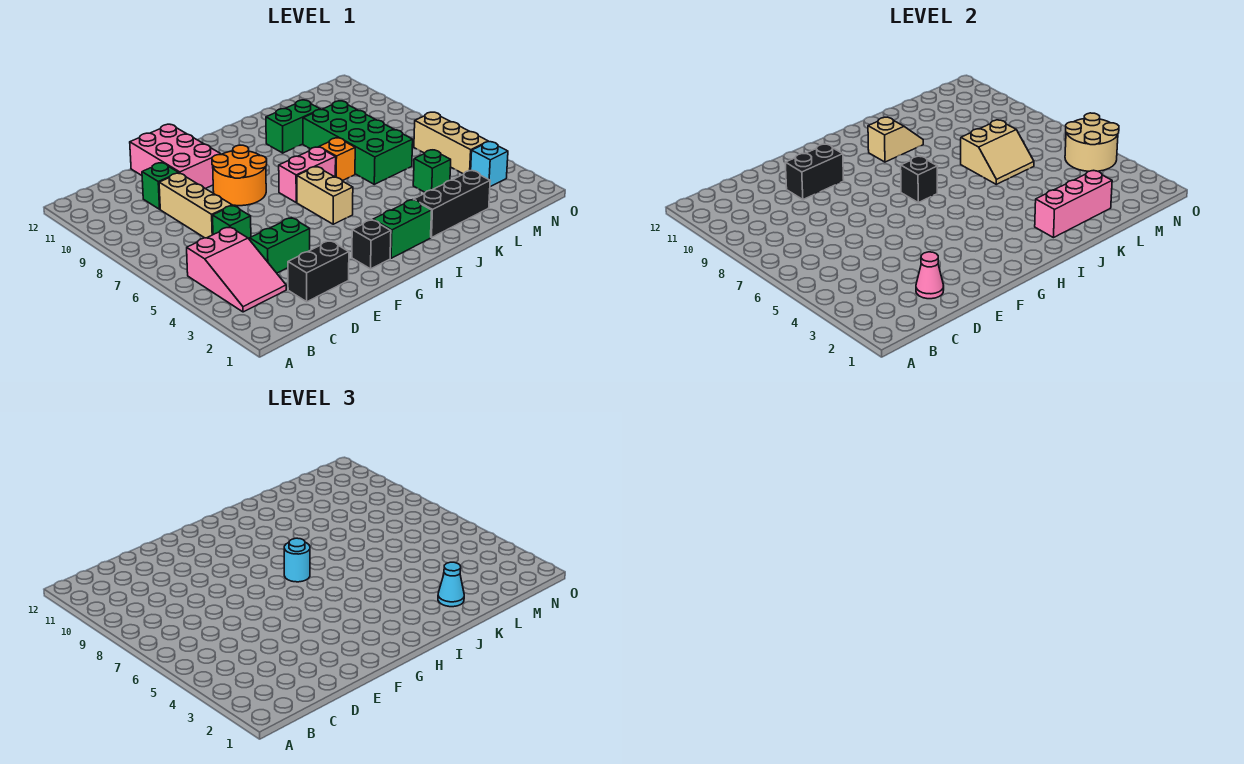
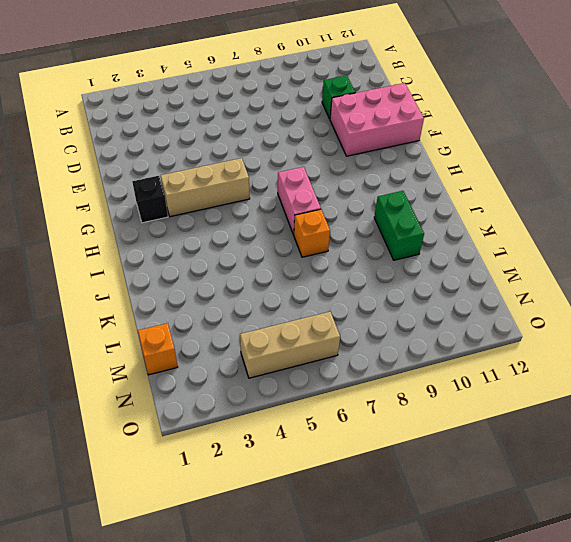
tan 1x3 brick [161,158,250,217] -> tan 1x3 brick moved to [159,173,232,238]
orange 1x1 brick [138,323,178,375] -> none
none -> pink 2x3 slope [187,227,286,312]
none -> black 1x2 brick [288,241,349,302]
none -> green 1x2 brick [250,218,310,273]

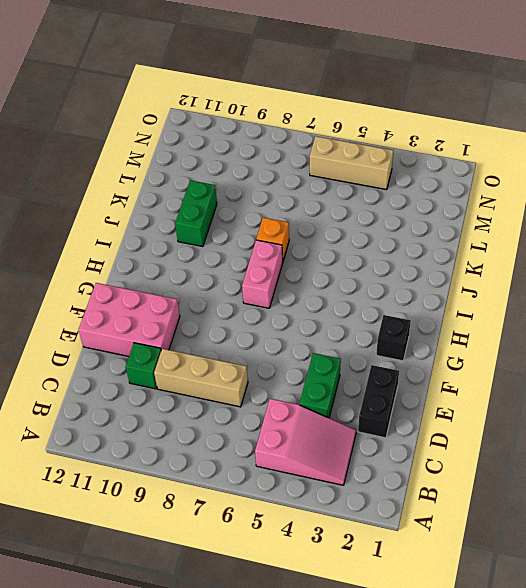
none -> green 1x1 brick [213,206,251,240]
none -> orange 2x2 round brick [212,145,267,206]
none -> green 1x2 brick [373,200,432,258]

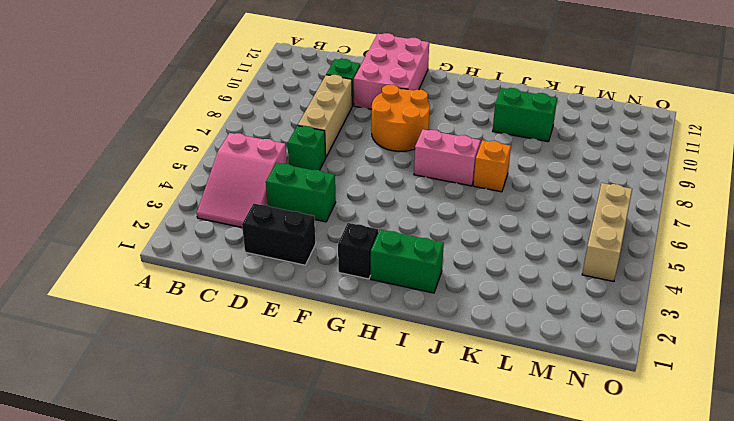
none -> tan 1x2 brick [297,167,353,224]
none -> black 1x3 brick [414,171,490,238]
none -> green 2x4 brick [303,101,413,184]

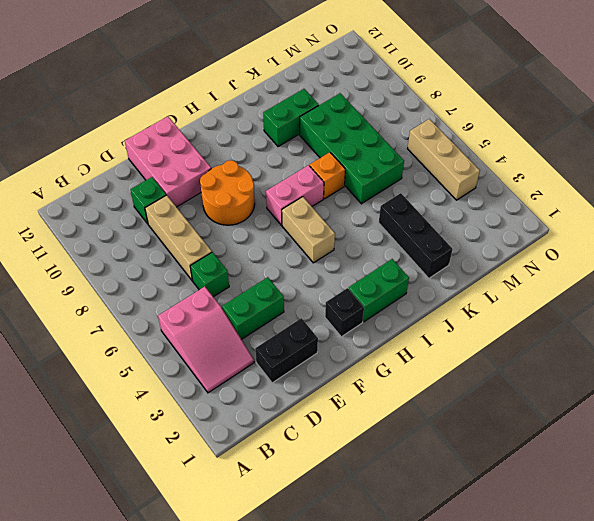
black 1x3 brick [379,193,453,278] -> black 1x3 brick turned to [414,171,490,238]
none -> green 1x1 brick [413,150,451,192]
none -> cyan 1x1 brick [471,142,508,187]
none -> pink 1x1 cone [916,252,944,299]

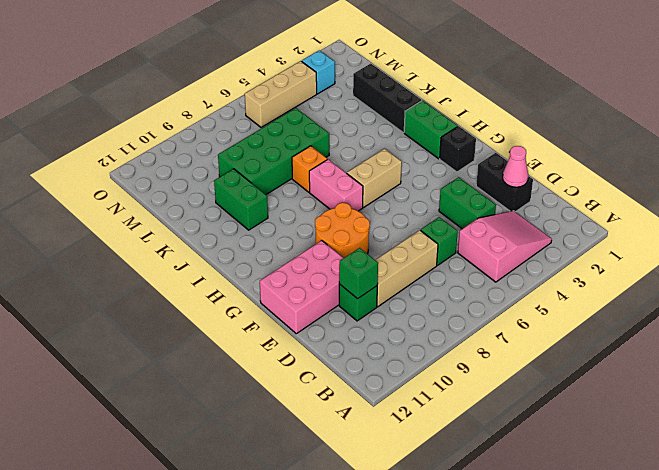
green 1x1 brick [339,248,378,299] -> green 1x1 brick moved to [413,150,451,192]
none -> black 1x2 brick [785,144,844,200]
none -> black 1x1 brick [901,156,938,202]
none -> tan 1x2 slope [868,117,923,162]

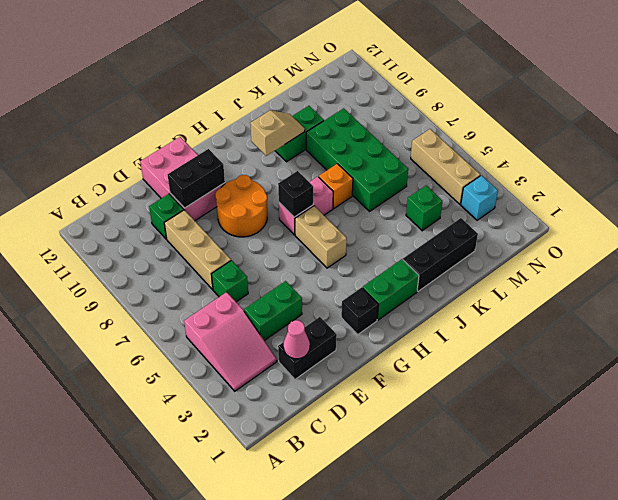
none -> pink 1x3 brick [1035,171,1112,238]
none -> tan 2x2 slope [961,120,1034,184]
none -> tan 2x2 round brick [1065,113,1119,171]

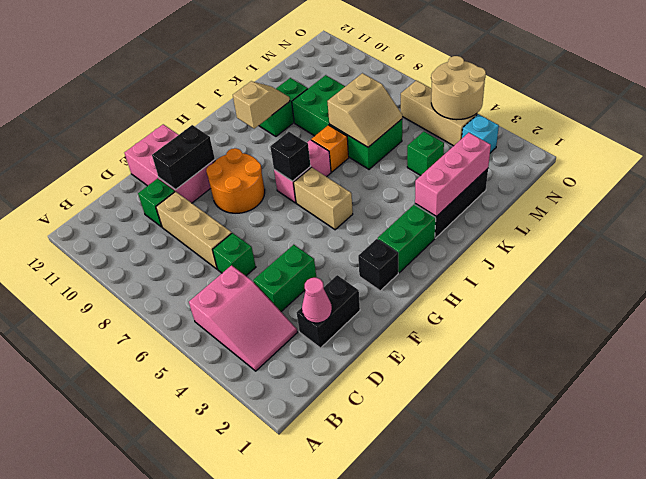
none -> cyan 1x1 round brick [284,538,310,582]
none -> cyan 1x1 cone [438,562,464,607]

